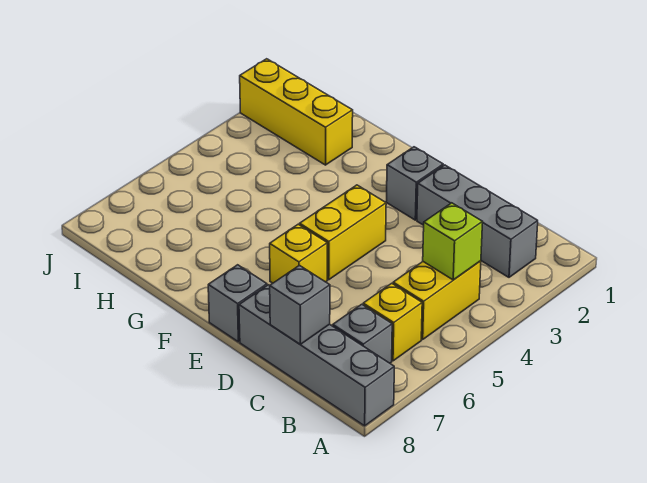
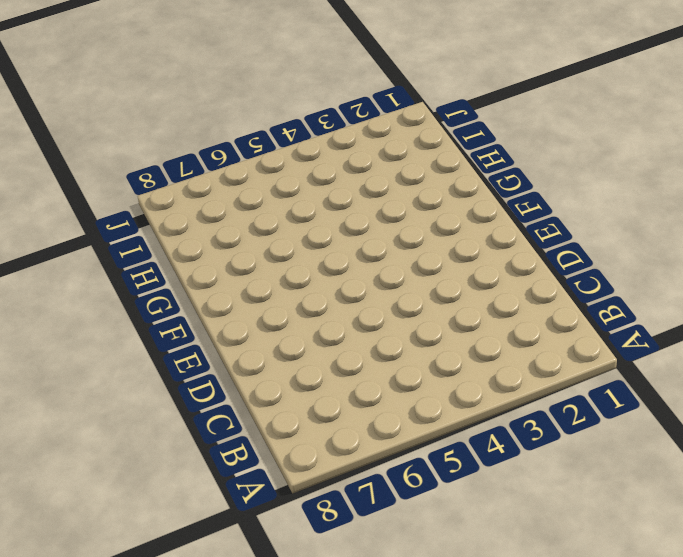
none -> grey 1x4 brick [239,285,394,426]
none -> grey 1x3 brick [417,165,538,277]
none -> yellow 1x2 brick [393,261,481,340]

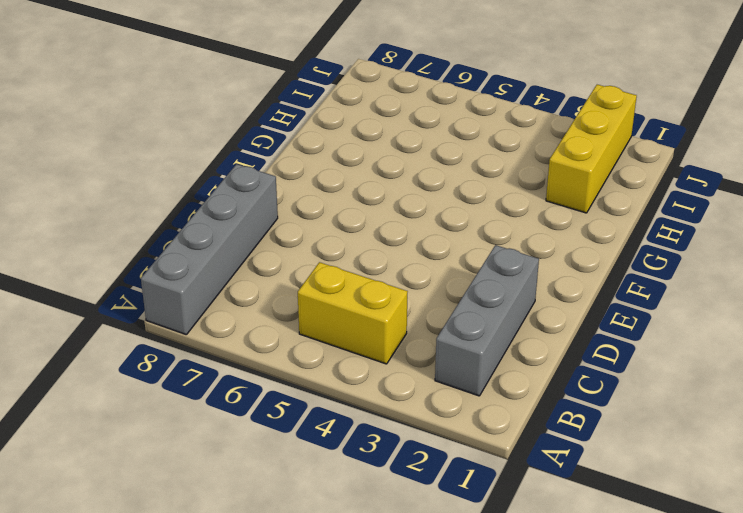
none -> yellow 1x1 brick [363,283,422,361]
none -> grey 1x1 brick [333,304,392,363]
none -> grey 1x1 brick [386,147,443,220]

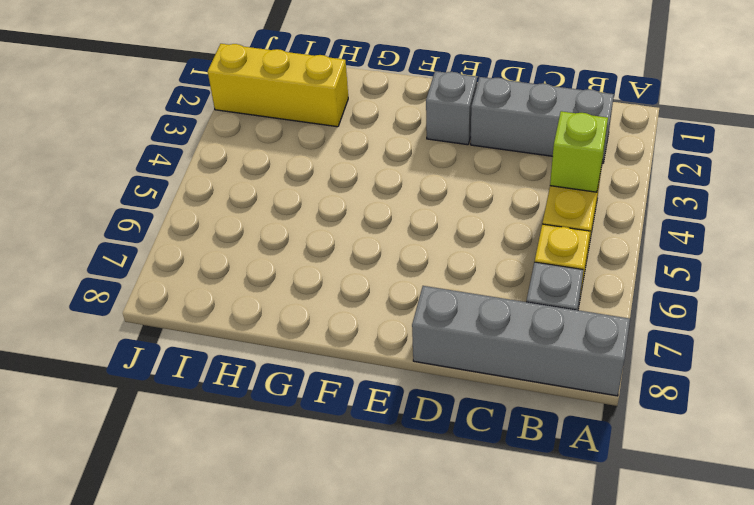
none -> yellow 1x2 brick [300,185,386,280]
none -> yellow 1x1 brick [270,224,327,283]
none -> grey 1x1 brick [208,265,267,342]

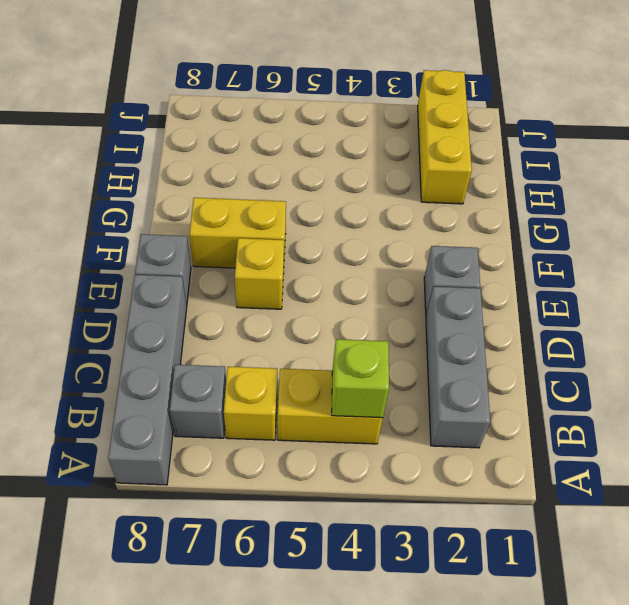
yellow 1x2 brick [189,198,286,268] -> yellow 1x2 brick moved to [300,185,386,280]
none -> grey 1x1 brick [270,265,330,344]

